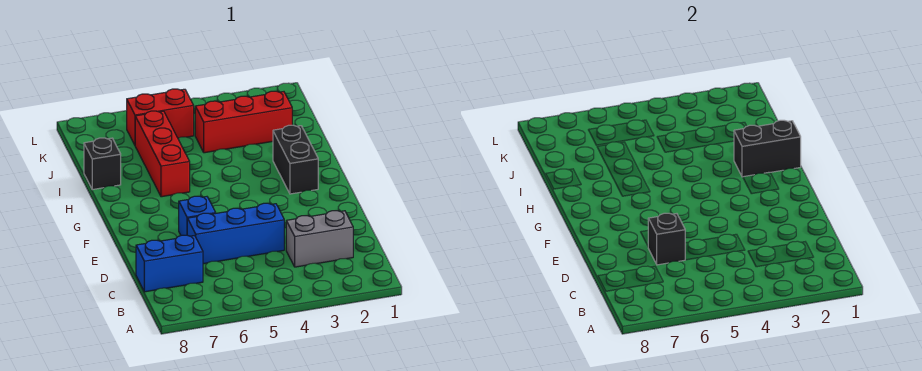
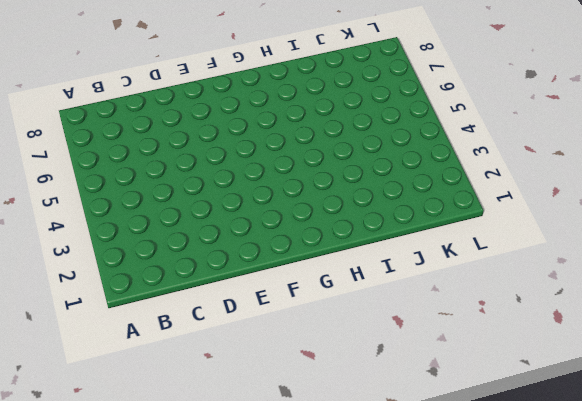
none -> grey 1x2 brick [286,211,353,267]
none -> blue 1x2 brick [136,235,203,292]

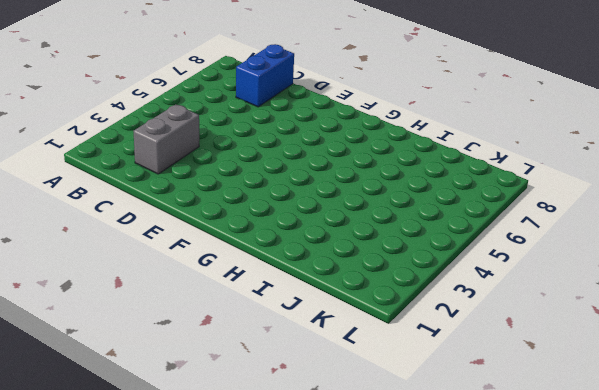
none -> blue 1x3 brick [187,203,284,264]
none -> blue 1x1 brick [179,196,216,235]

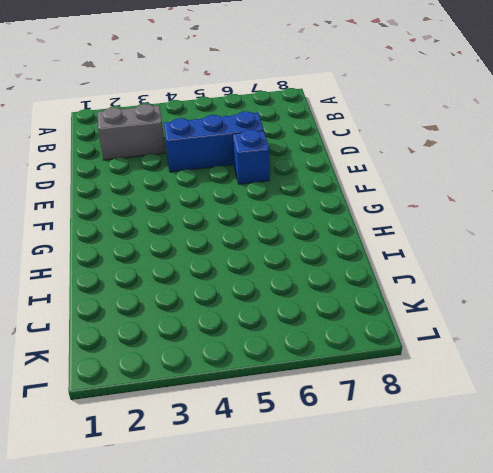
none -> blue 1x2 brick [136,235,203,292]
none -> black 1x2 brick [273,125,318,194]

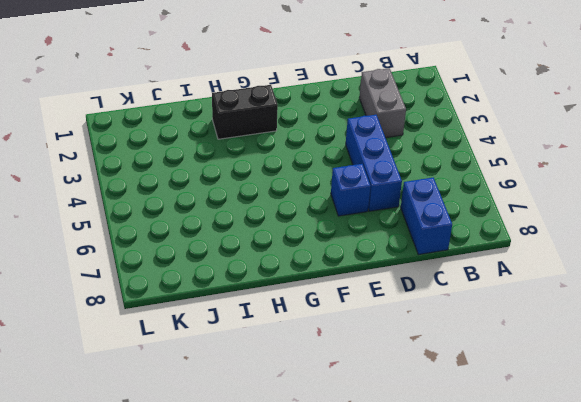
none -> red 1x3 brick [135,111,190,197]
none -> black 1x1 brick [84,138,121,190]

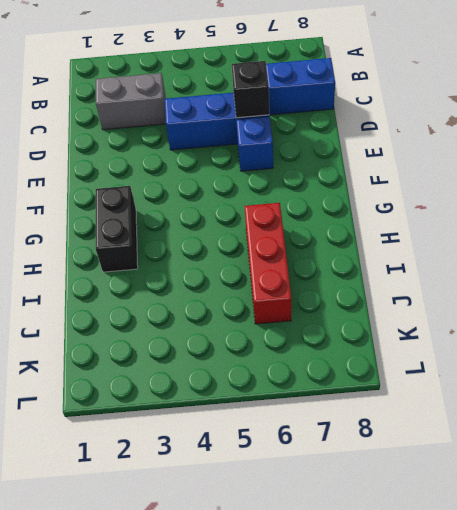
none -> black 1x1 brick [84,138,121,190]
none -> red 1x3 brick [195,91,292,153]

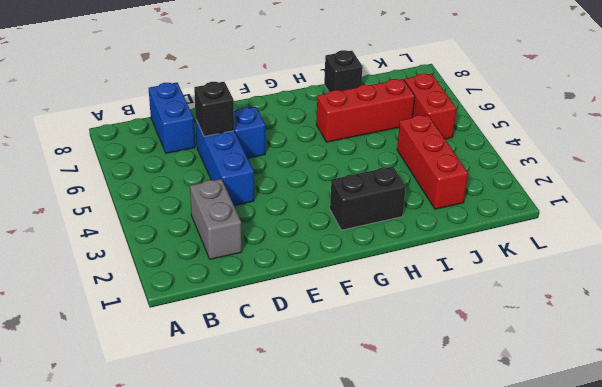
none -> black 1x2 brick [734,120,801,177]

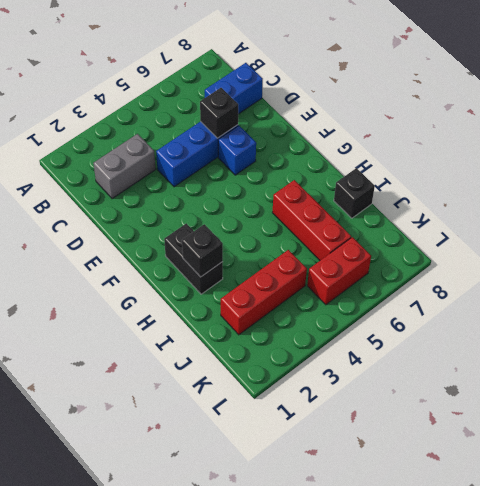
black 1x1 brick [182,224,223,277] -> black 1x2 brick [734,120,801,177]

